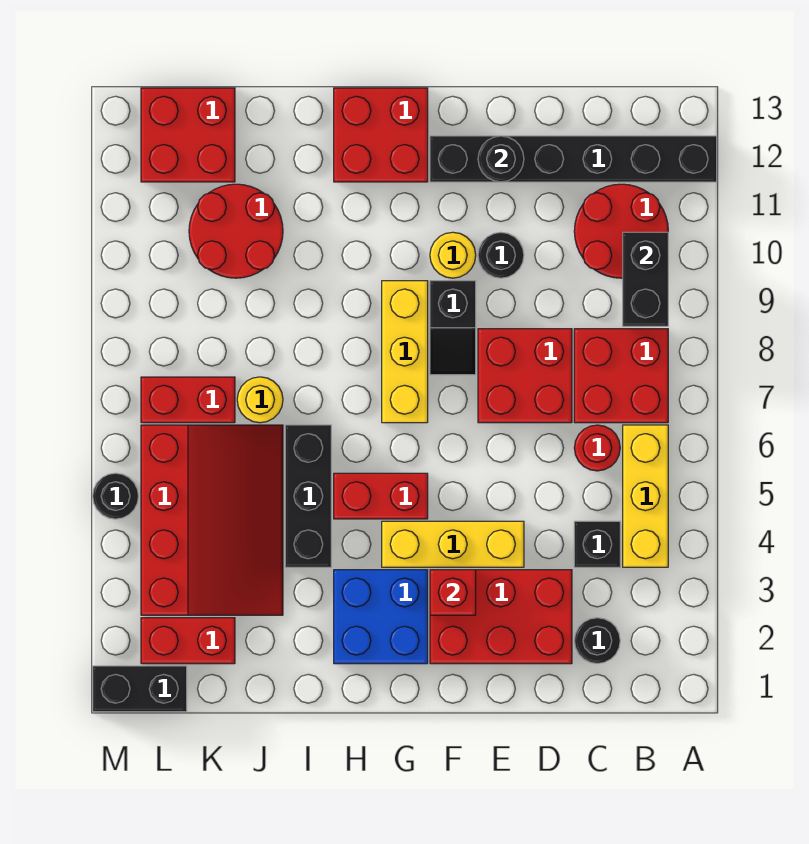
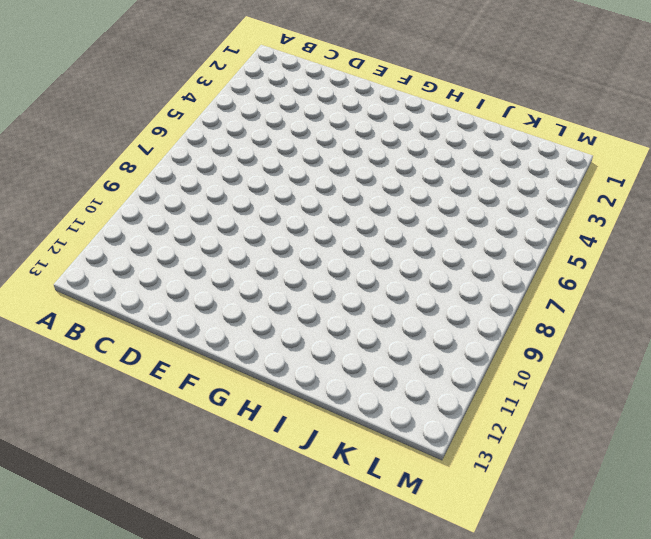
none -> black 1x6 brick [430,136,717,182]
none -> yellow 1x3 brick [623,425,668,567]
none -> red 2x2 brick [574,329,668,423]

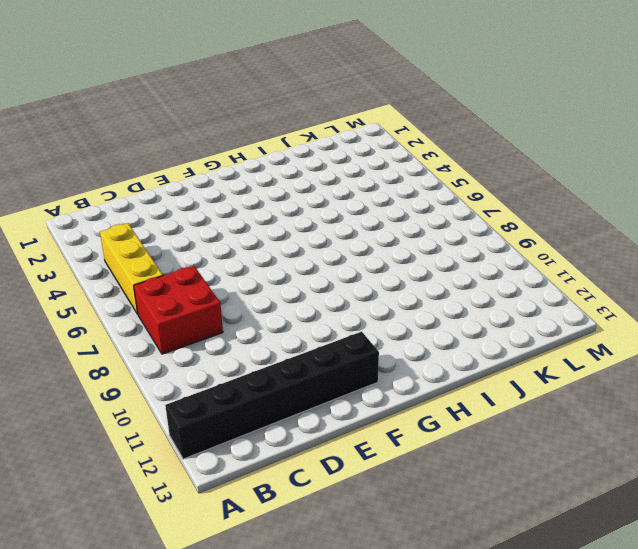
none -> red 2x2 round brick [574,184,668,278]
none -> black 1x1 round brick [574,618,620,664]
none -> black 1x1 brick [574,521,620,567]

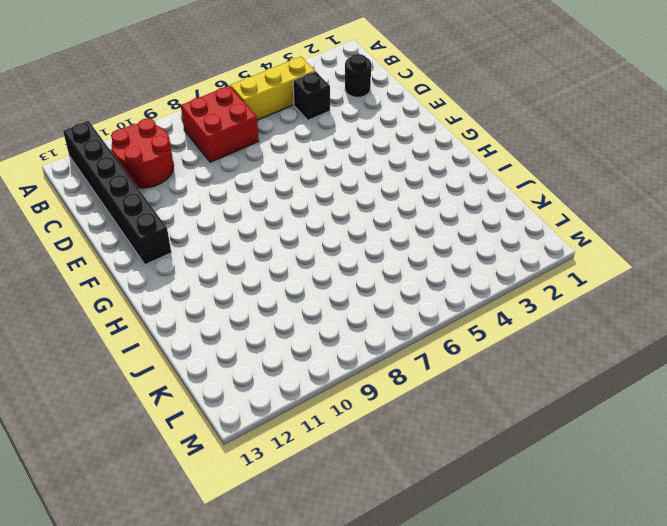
none -> red 1x1 round brick [574,425,620,471]
none -> red 2x3 brick [430,570,572,664]
none -> red 2x2 brick [478,329,572,423]

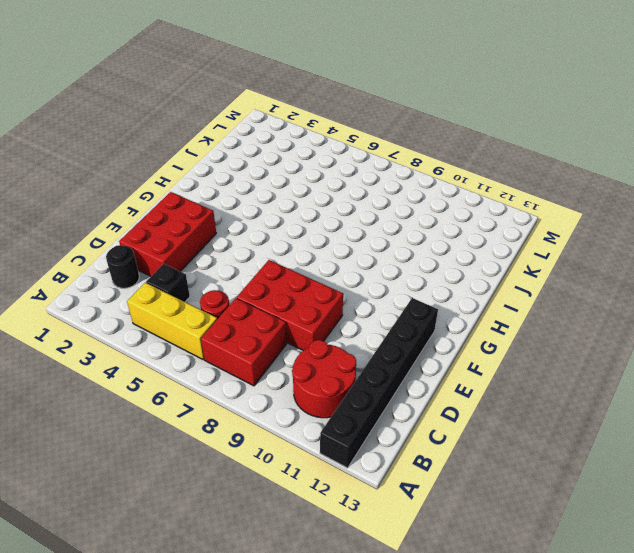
red 2x3 brick [237,260,343,351] -> red 2x2 brick [478,329,572,423]
none -> yellow 1x3 brick [382,521,524,567]
none -> black 1x1 round brick [478,232,524,278]
none -> black 1x2 slope [430,281,476,375]

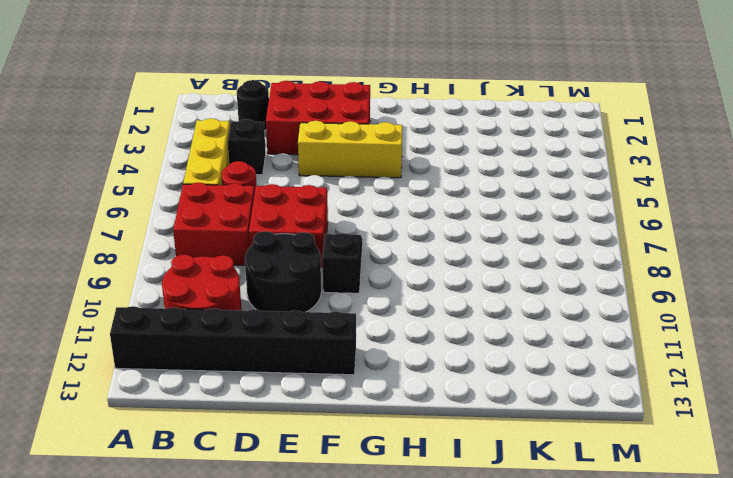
black 2x2 round brick [245,231,321,312] -> black 1x1 round brick [478,232,524,278]
none -> yellow 1x1 round brick [430,232,476,278]
none -> blue 2x2 brick [334,570,428,664]
none -> red 1x2 brick [334,473,428,519]

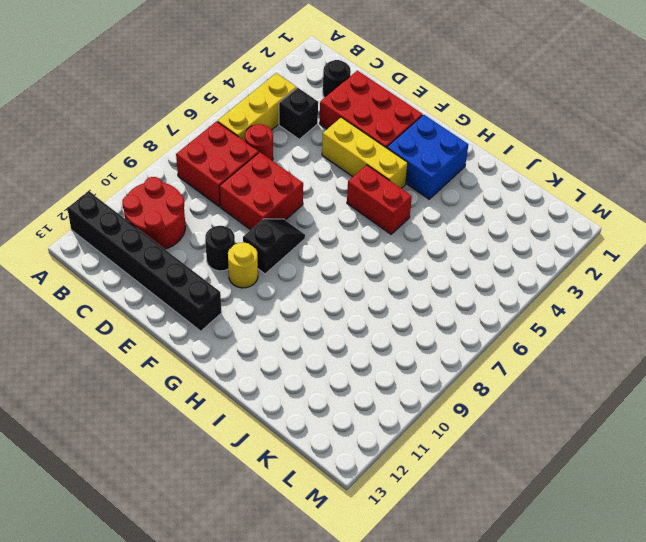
none -> yellow 1x3 brick [382,281,428,423]
none -> red 2x2 brick [334,88,428,182]
none -> black 1x3 brick [285,425,331,567]

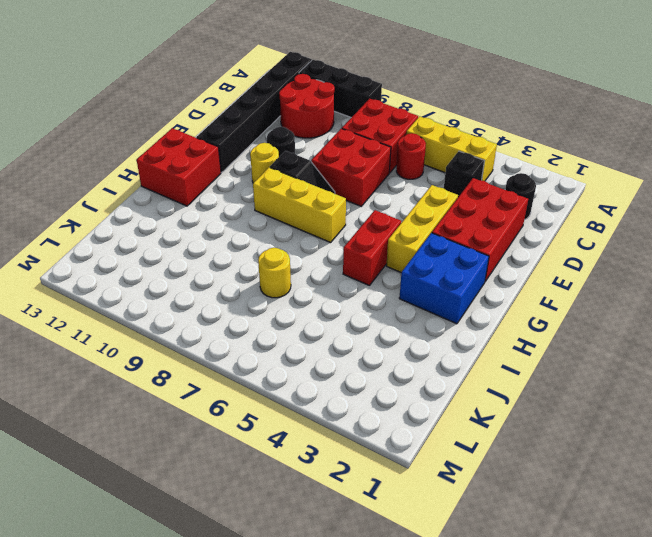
black 1x3 brick [299,60,382,118] -> black 1x3 brick moved to [285,425,331,567]
none -> red 3x4 slope [141,425,283,615]
none -> red 2x2 round brick [189,184,283,278]
none -> red 1x2 brick [141,618,235,664]

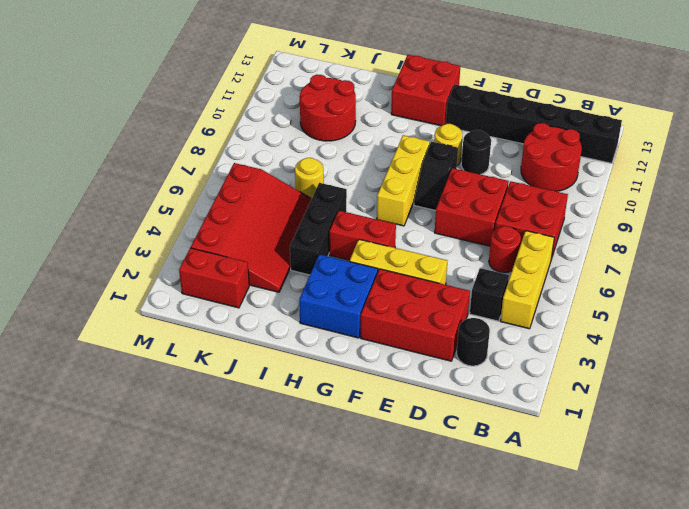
none -> red 1x2 brick [141,377,235,423]
none -> red 2x2 brick [141,88,235,182]
none -> black 1x2 brick [93,666,187,712]

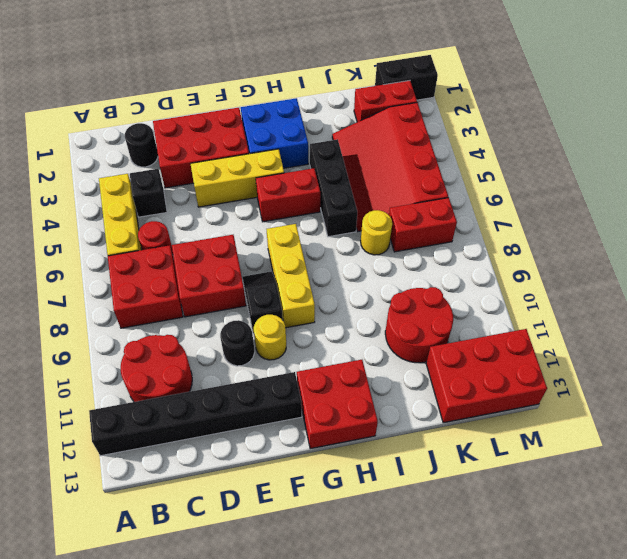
red 2x3 brick [426,329,547,423] -> red 2x2 brick [141,88,235,182]
none -> black 1x1 round brick [93,473,138,519]
none -> black 1x2 brick [623,232,668,326]
none -> black 1x1 round brick [478,136,524,182]

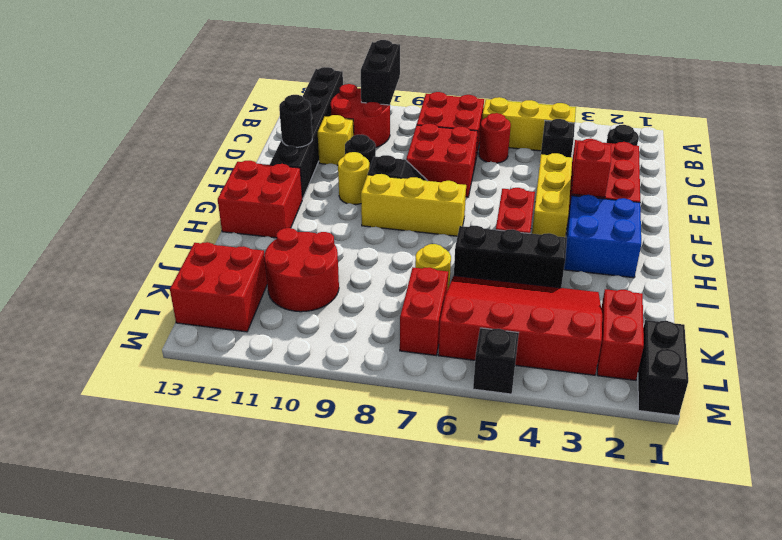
black 1x2 brick [361,40,400,105] -> black 1x2 brick turned to [623,232,668,326]
yellow 1x1 brick [318,115,354,165] -> none
black 1x1 brick [473,328,519,394] -> black 1x1 round brick [93,473,138,519]

